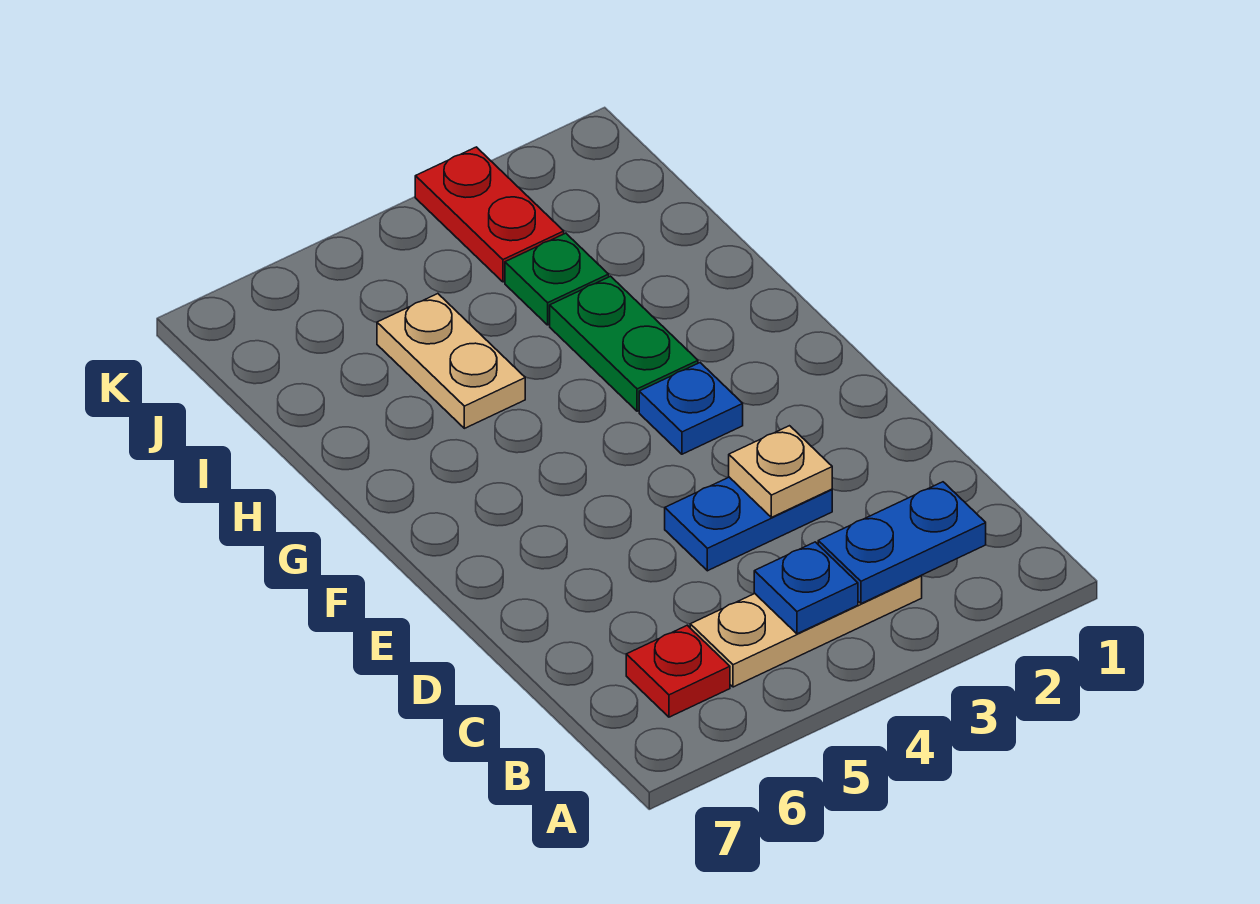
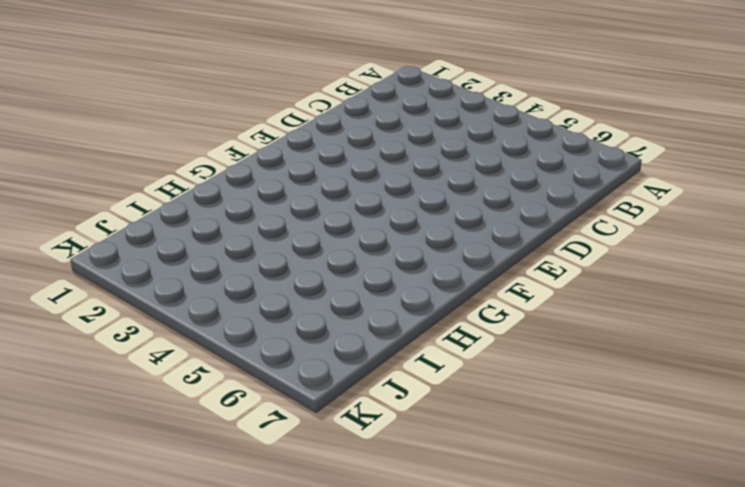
none -> tan 1x3 plate [690,576,922,687]
none -> red 1x1 plate [626,625,730,717]

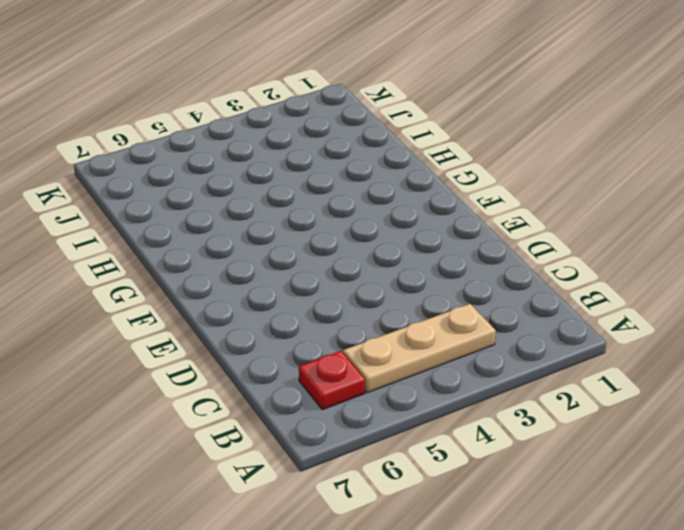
none -> blue 1x2 plate [665,477,832,571]
none -> blue 1x1 plate [639,363,743,454]

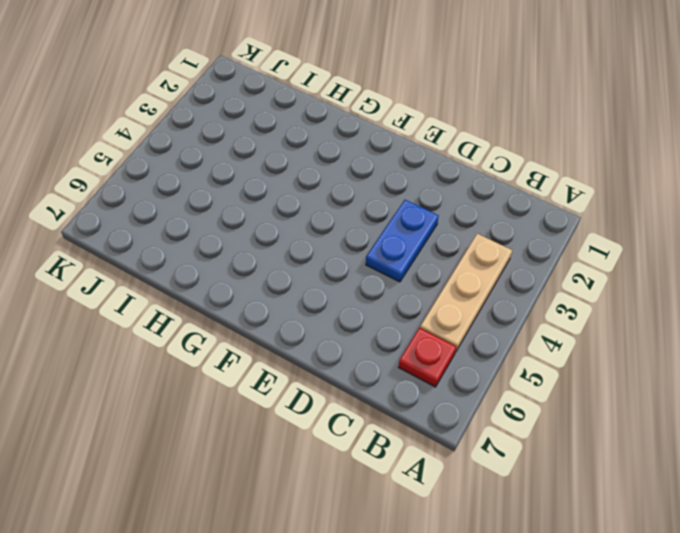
none -> blue 1x1 plate [639,363,743,454]
none -> green 1x2 plate [550,276,698,411]

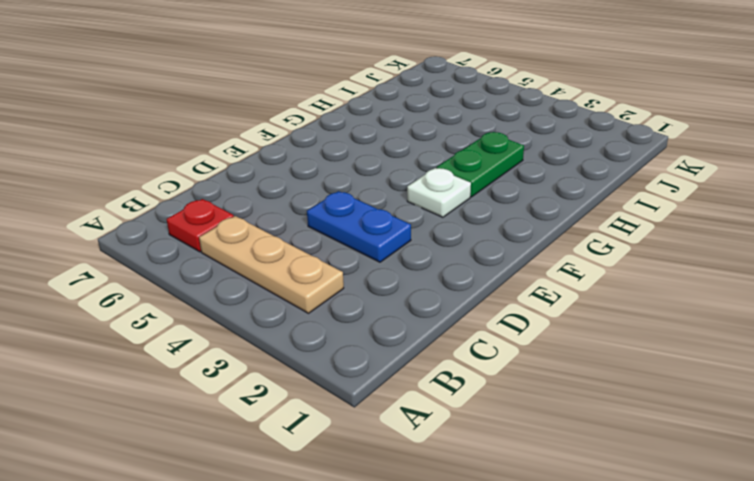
white 1x1 plate [407,168,471,217] -> blue 1x1 plate [639,363,743,454]
none -> tan 1x2 plate [377,294,525,428]
none -> green 1x1 plate [505,233,609,325]

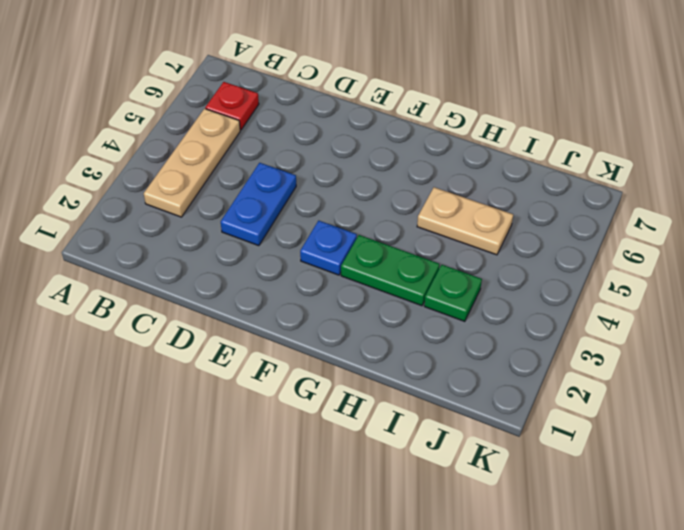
none -> red 1x2 plate [415,147,564,282]
none -> blue 1x2 plate [818,482,986,604]

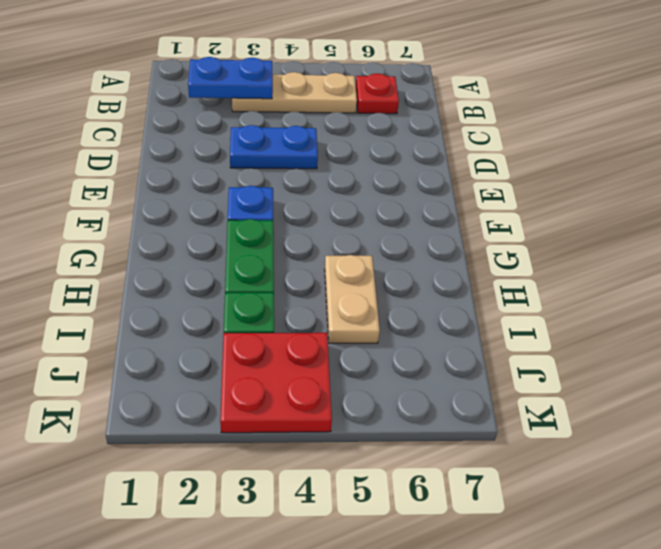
red 2x2 plate [220,333,332,433] -> red 1x2 plate [415,147,564,282]
none -> blue 1x1 plate [754,542,858,634]
none -> tan 1x1 plate [729,426,832,517]

